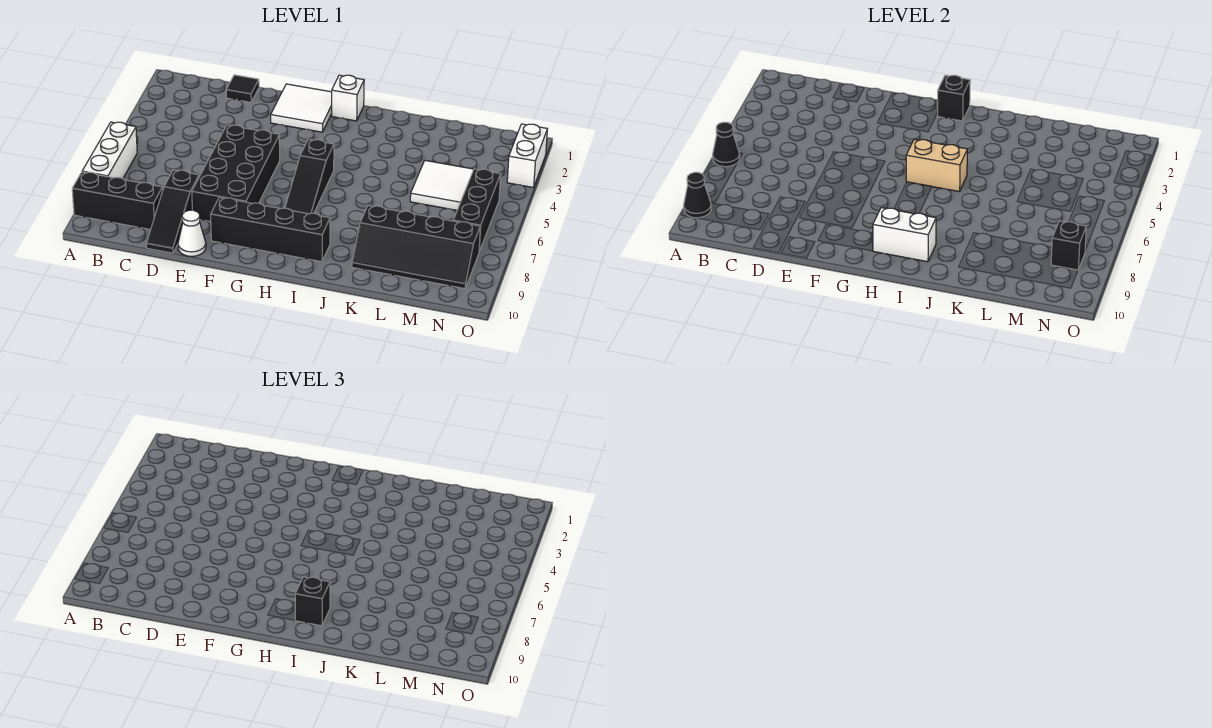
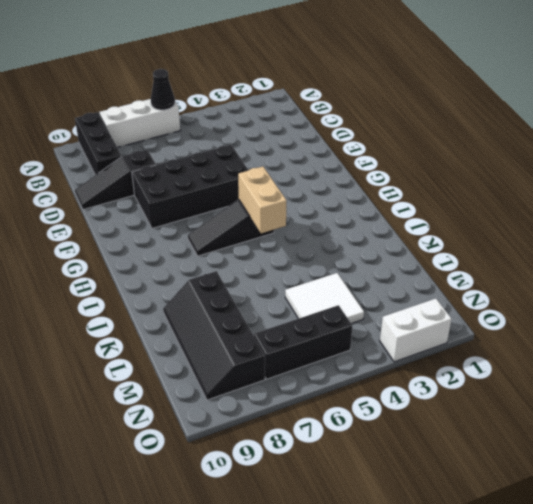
none -> black 1x1 tile [226,75,259,102]
none -> white 1x1 cone [178,210,206,256]
none -> white 2x2 tile [271,84,332,132]

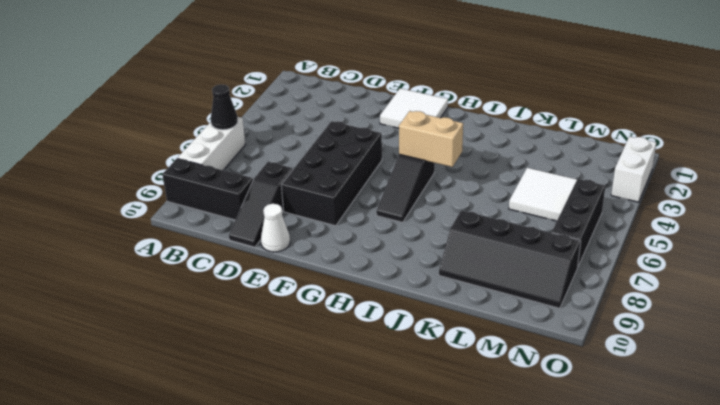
none -> black 1x1 tile [226,75,259,102]
none -> black 1x4 brick [211,197,330,262]
none -> white 1x1 brick [332,75,364,121]

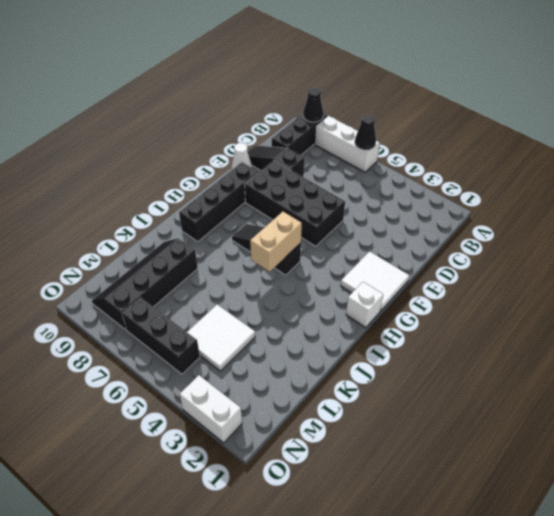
none -> black 1x1 tile [226,75,259,102]
none -> black 1x1 brick [938,75,970,121]
none -> white 1x2 brick [873,208,936,262]

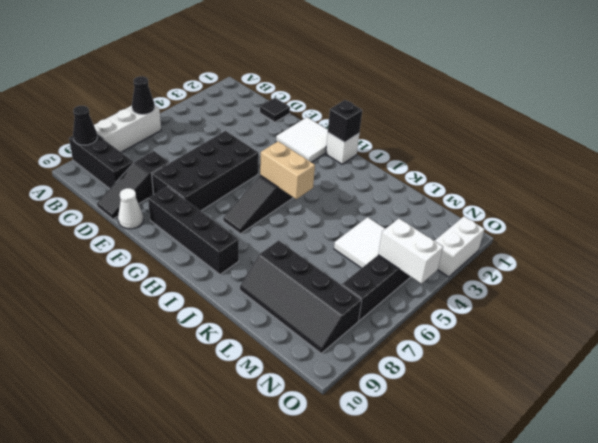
white 1x2 brick [378,219,443,284] -> white 1x2 brick moved to [873,208,936,262]
none -> black 1x1 brick [1051,221,1086,270]
none -> black 1x1 brick [295,577,330,626]

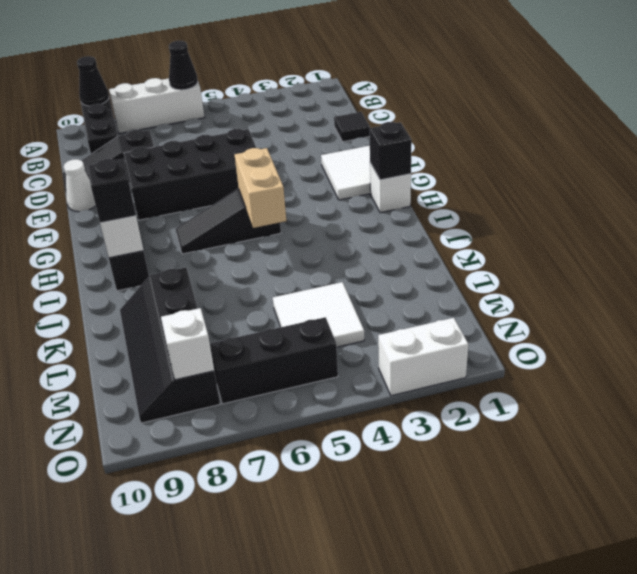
white 1x1 brick [161,308,214,380] -> black 1x1 brick [1051,221,1086,270]

